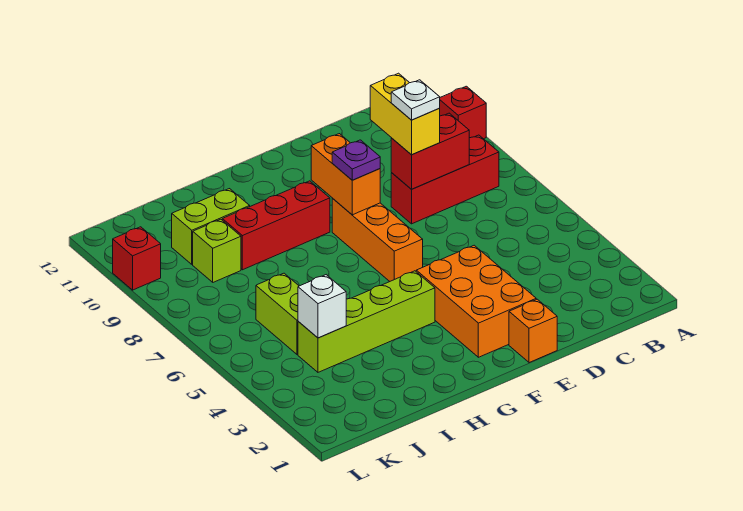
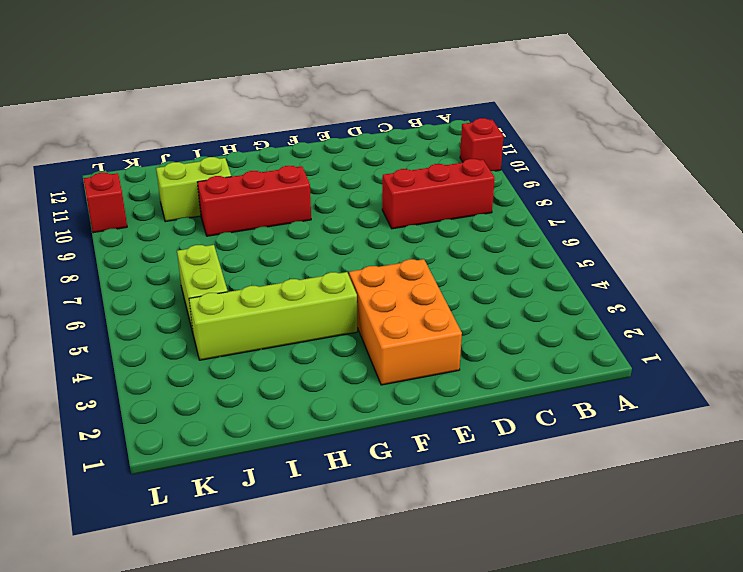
none -> orange 1x1 brick [509,299,557,363]
none -> orange 1x3 brick [332,198,423,281]
none -> lime 1x1 brick [193,219,241,282]

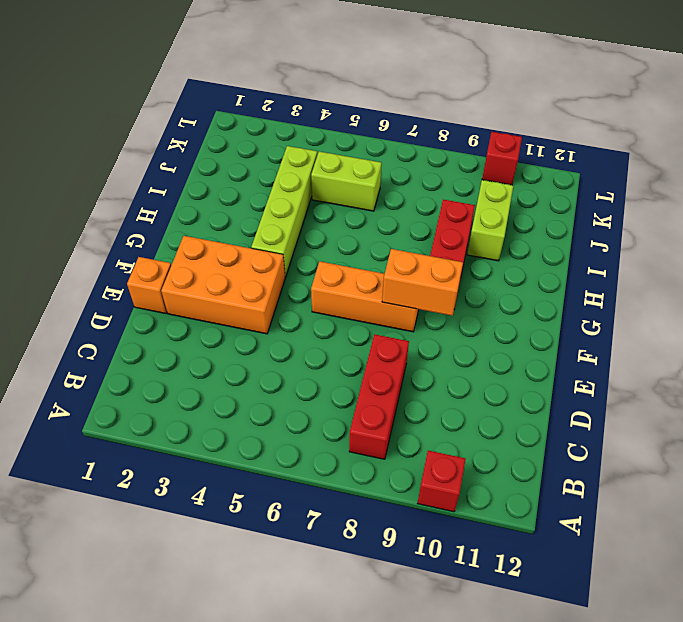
none -> lime 1x1 brick [193,219,241,282]
none -> red 1x2 brick [391,113,469,189]
none -> white 1x1 brick [298,275,346,338]

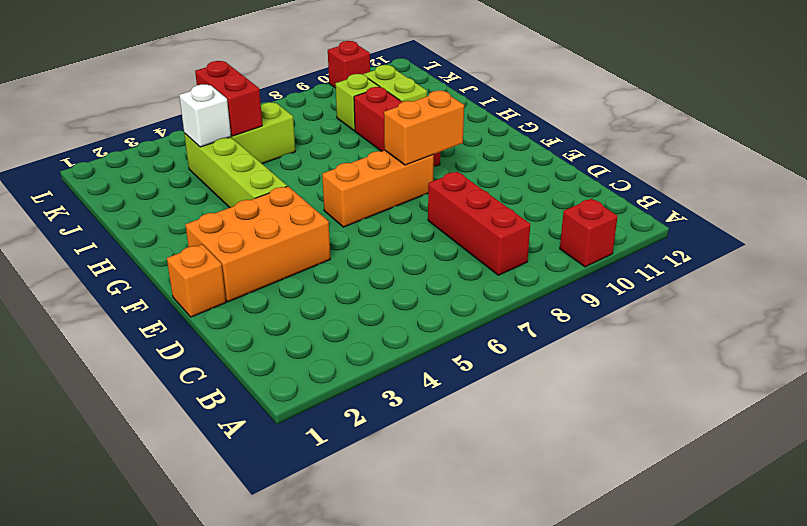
red 1x2 brick [195,61,262,136] -> red 1x2 brick moved to [391,113,469,189]
none -> yellow 1x2 brick [370,73,440,155]
none -> purple 1x1 plate [332,140,380,180]
none -> white 1x1 plate [391,80,440,120]

